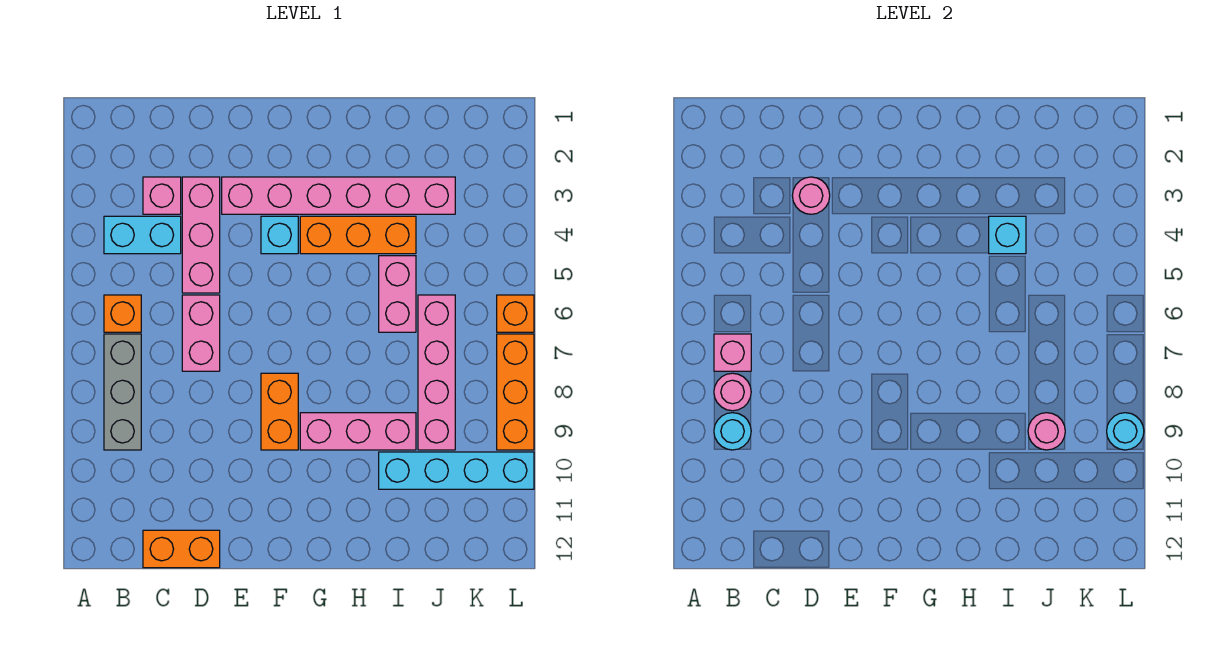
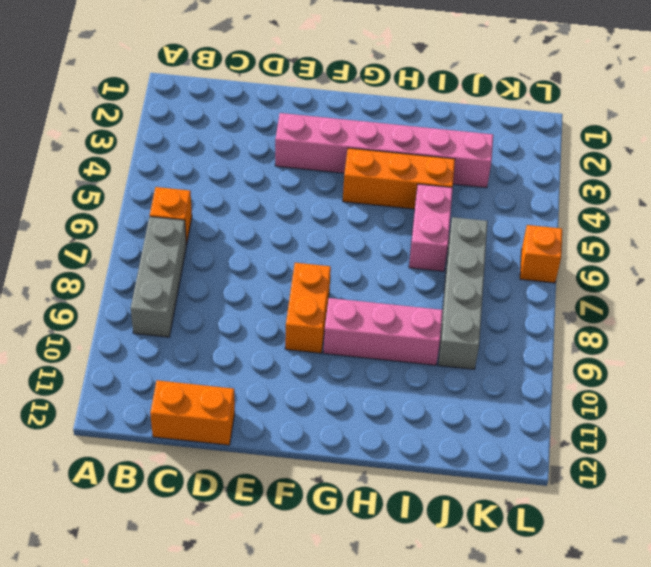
grey 1x4 brick [438,217,488,369] -> pink 1x4 brick [418,295,455,450]
none -> cyan 1x2 brick [104,216,181,254]
none -> pink 1x1 brick [143,177,181,214]
none -> pink 1x3 brick [182,177,220,293]

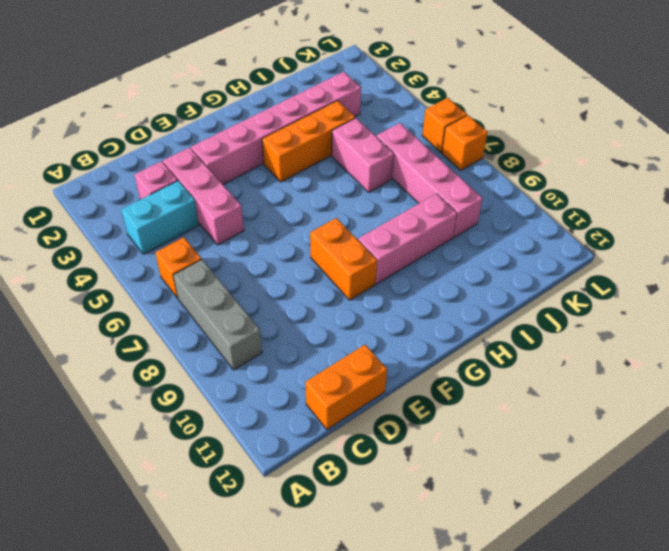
orange 1x1 brick [442,115,488,170] -> orange 1x3 brick [497,334,534,450]
none -> pink 1x2 brick [182,295,220,371]
none -> cyan 1x1 brick [261,216,298,254]
none -> cyan 1x4 brick [379,452,534,489]

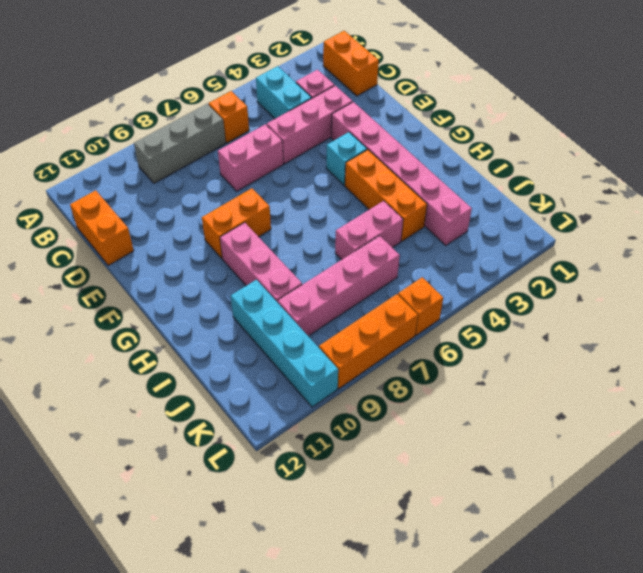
orange 1x2 brick [323,31,379,96] -> none
none -> pink 1x1 brick [714,334,751,371]
none -> pink 1x1 round brick [714,373,751,411]
none -> cyan 1x1 round brick [714,413,751,450]

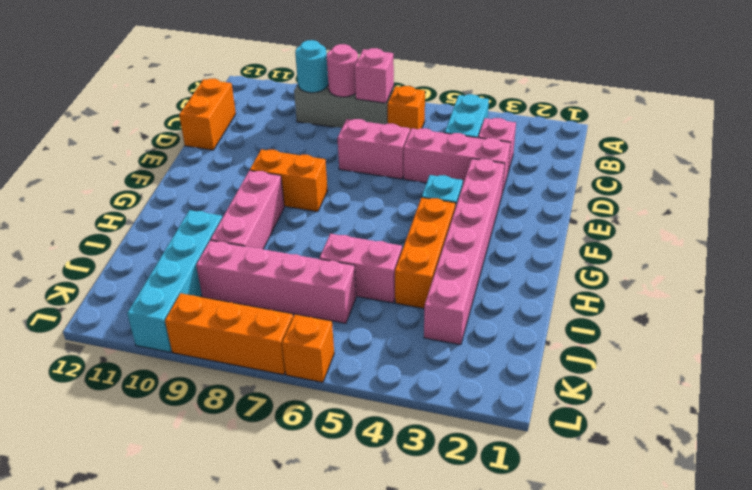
none -> pink 1x1 round brick [792,177,830,214]
none -> cyan 1x1 brick [989,216,1026,254]
none -> pink 1x1 round brick [1028,413,1065,450]

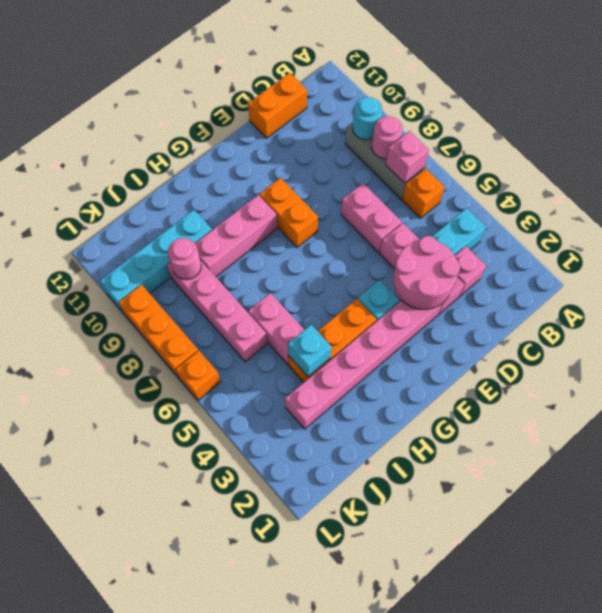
pink 2x2 round brick [393,236,460,309] -> pink 1x1 round brick [792,177,830,214]
none -> cyan 1x1 round brick [1107,413,1144,450]

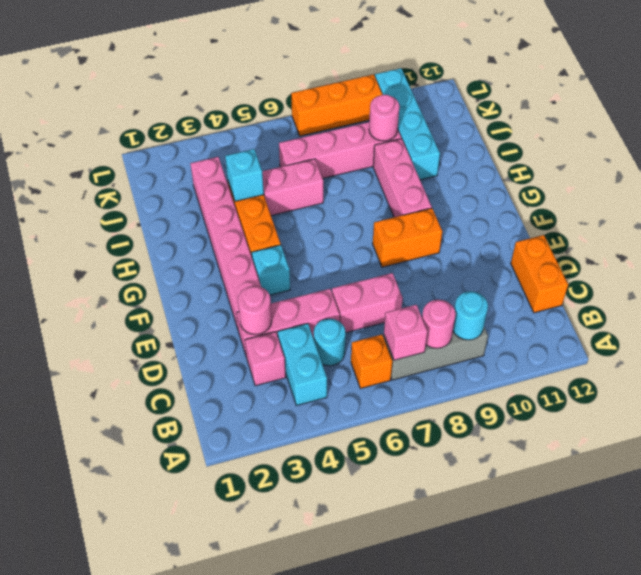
cyan 1x1 round brick [314,319,346,366] -> cyan 1x1 round brick moved to [1107,413,1144,450]
none -> orange 1x1 brick [497,295,534,332]

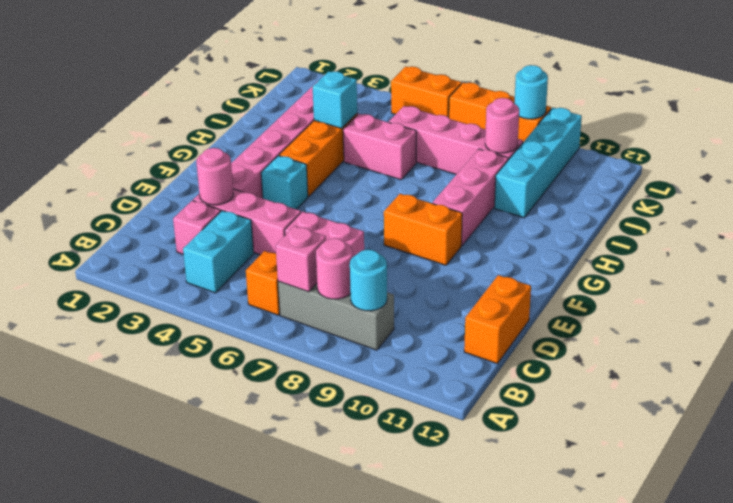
orange 1x2 brick [391,66,462,117] -> orange 1x1 brick [497,295,534,332]

